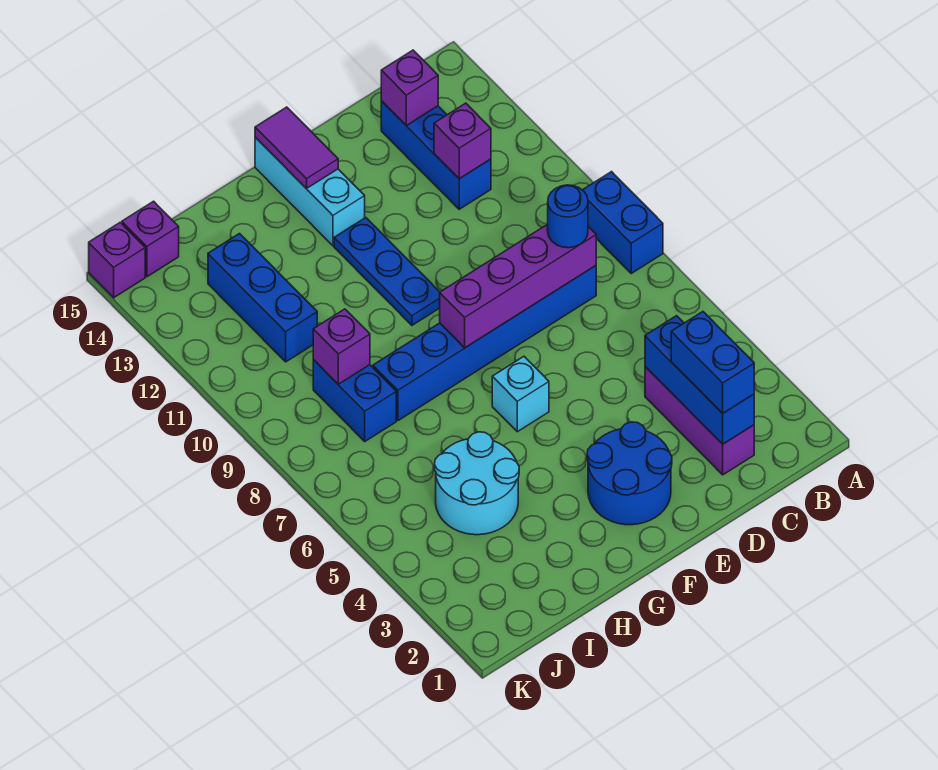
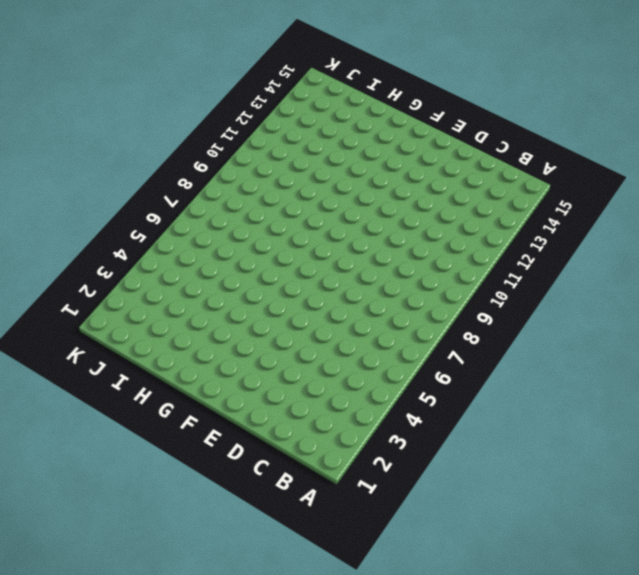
none -> blue 1x2 brick [583,172,663,273]
none -> purple 1x3 brick [645,367,754,475]
none -> blue 1x6 brick [373,266,596,421]

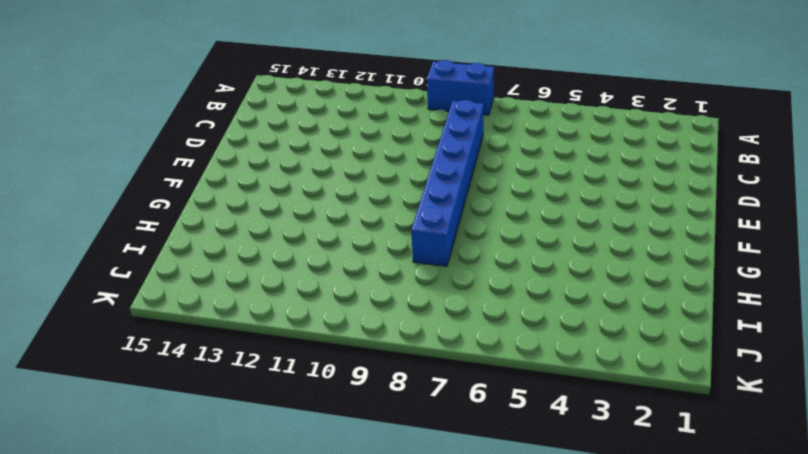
none -> purple 1x3 brick [645,367,754,475]
none -> blue 1x3 brick [381,101,491,209]
none -> blue 2x2 round brick [587,422,672,525]

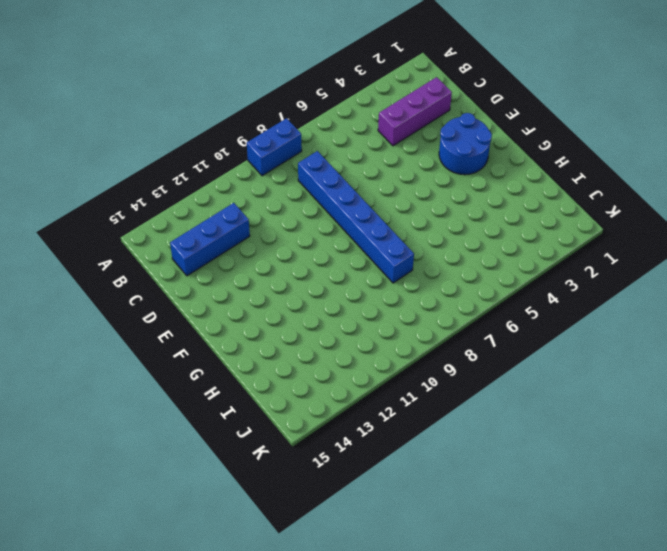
none -> cyan 1x1 brick [492,356,549,432]
none -> blue 1x3 plate [334,218,440,325]
none -> cyan 1x3 brick [255,137,365,246]

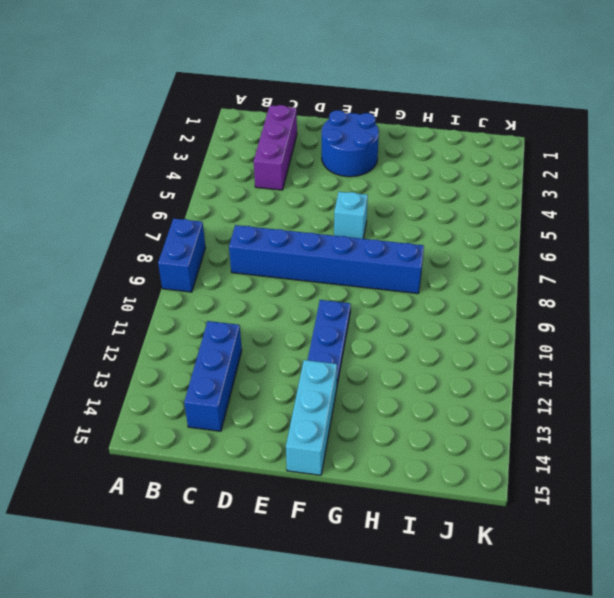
none -> cyan 2x2 round brick [434,432,519,535]
none -> blue 1x2 brick [313,360,396,441]
none -> blue 1x3 brick [208,234,317,362]

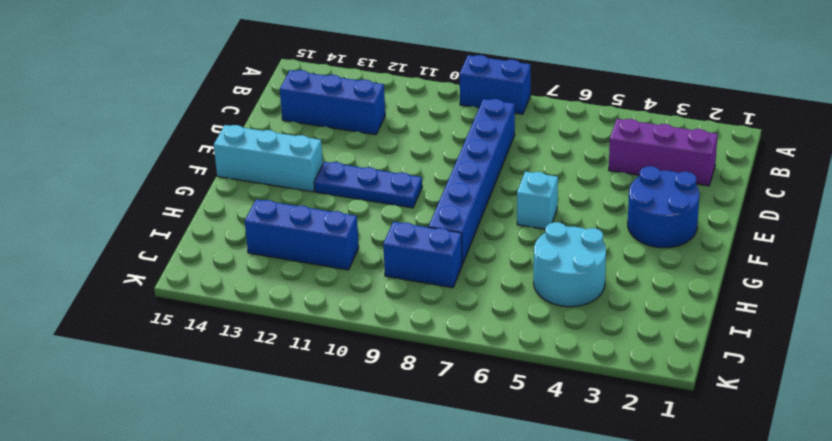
none -> purple 1x1 brick [122,201,179,277]
none -> purple 1x1 brick [89,222,145,298]
none -> blue 1x3 brick [645,316,754,444]

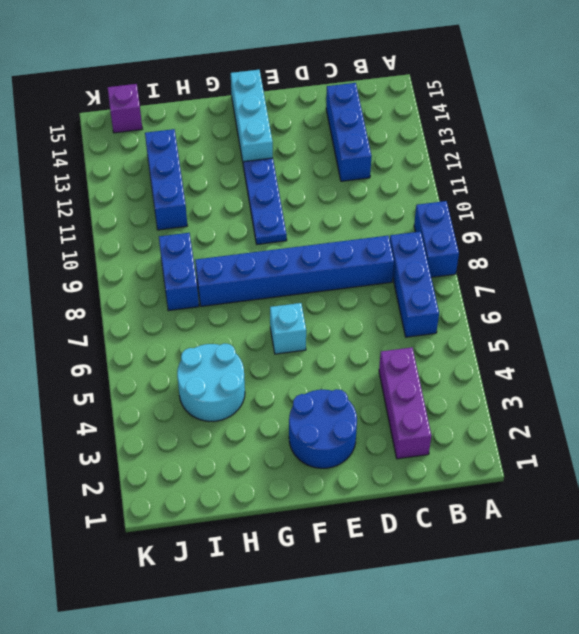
blue 1x3 brick [390,232,439,337] -> blue 1x3 brick moved to [645,316,754,444]
none -> purple 1x1 brick [89,222,145,298]
none -> purple 1x4 brick [440,224,596,348]
none -> purple 1x1 brick [434,103,491,179]

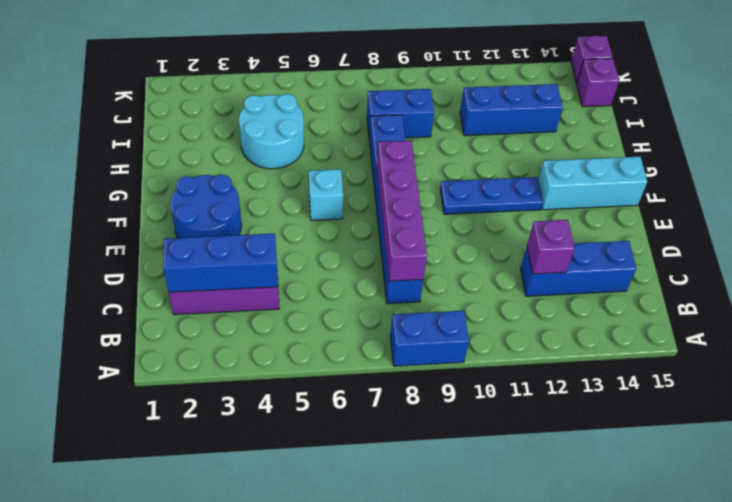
none -> purple 1x1 brick [381,50,438,125]
none -> purple 1x2 tile [255,107,338,189]
none -> purple 1x1 brick [313,309,370,384]

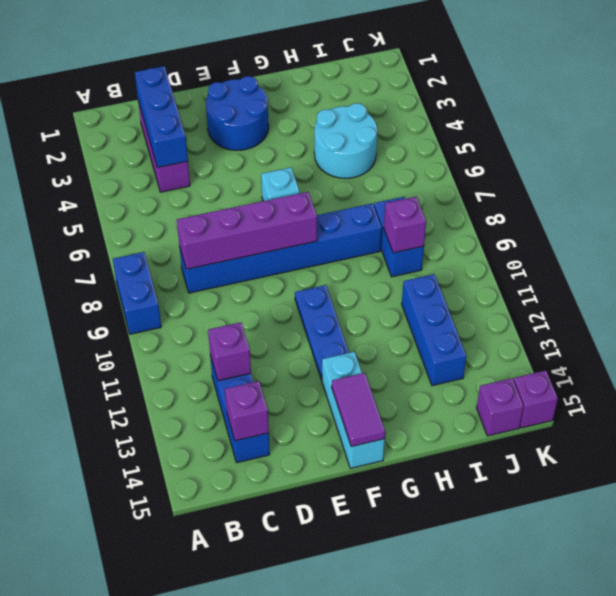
none -> blue 1x2 brick [671,312,754,413]
none -> blue 1x1 round brick [548,185,588,248]

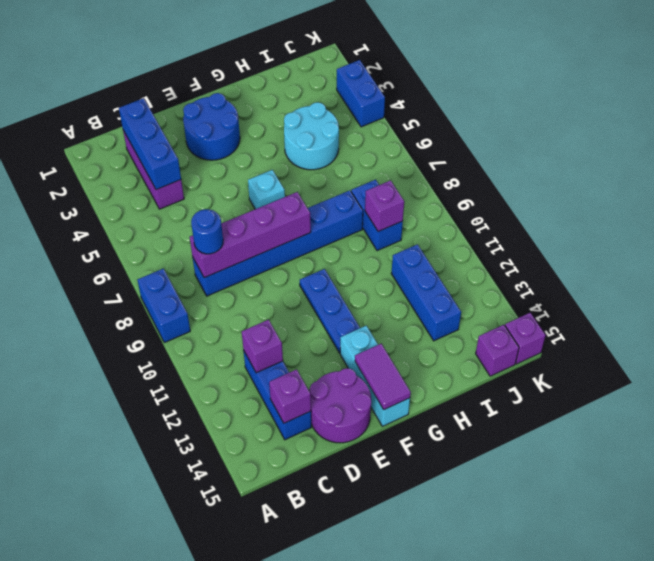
purple 2x2 round brick [310,368,371,443] -> none
blue 1x2 brick [337,60,385,127] -> blue 1x2 brick moved to [671,312,754,413]

